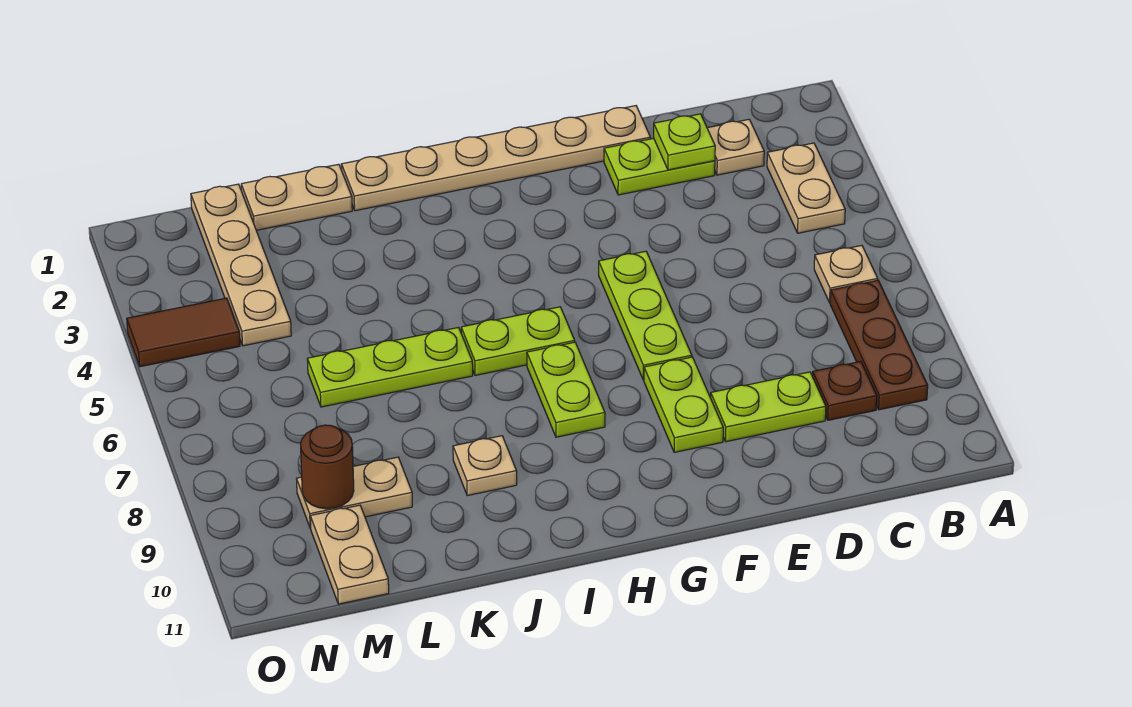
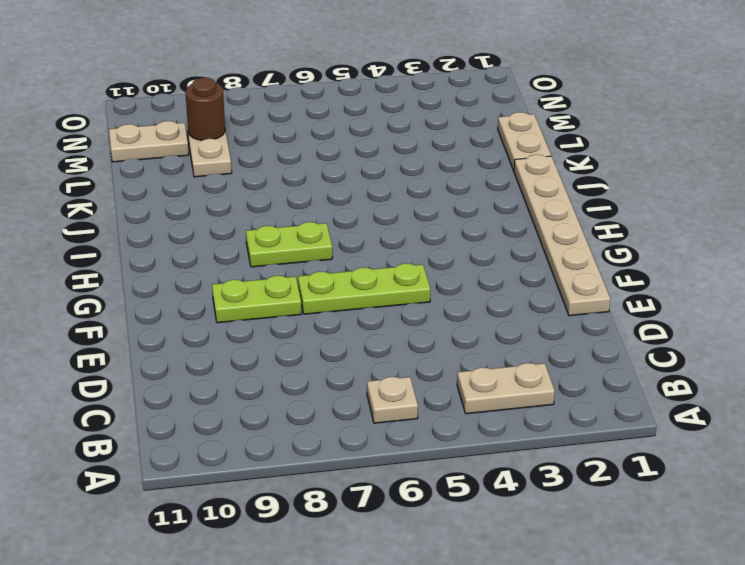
none -> brown 1x3 plate [830,280,928,410]
none -> tan 1x1 plate [707,119,764,175]
none -> brown 1x1 plate [813,361,877,420]

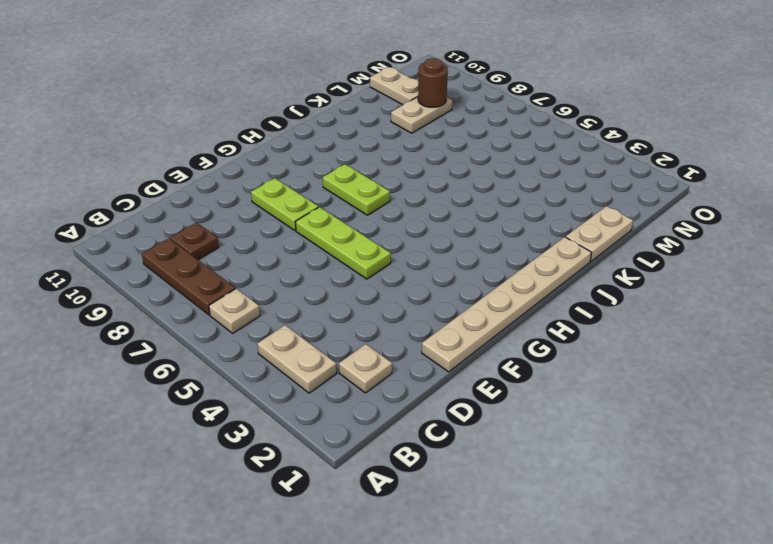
none -> lime 1x2 plate [604,138,715,195]
none -> lime 1x2 plate [711,372,826,442]
none -> lime 1x2 plate [461,307,575,375]

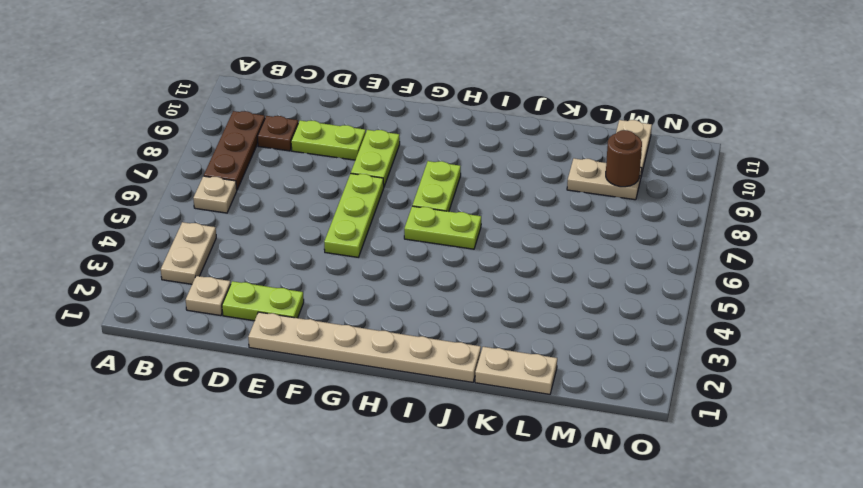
none -> lime 1x3 plate [307,328,473,407]
none -> tan 1x1 plate [453,436,517,496]
none -> tan 1x4 plate [191,184,291,346]

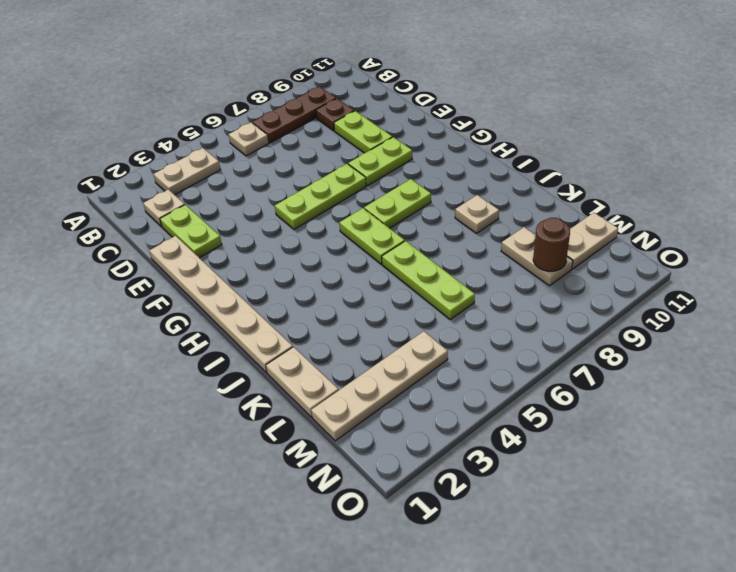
none -> brown 1x2 tile [127,298,240,367]
none -> lime 1x1 plate [654,114,715,170]

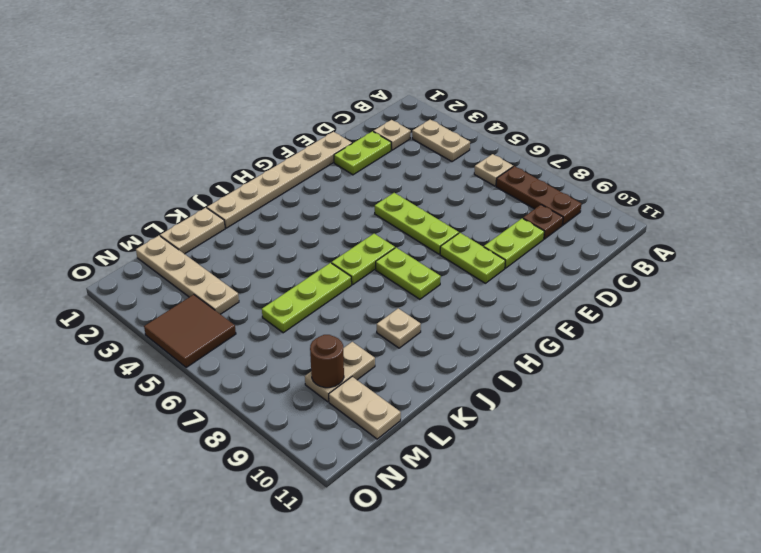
brown 2x2 tile [144,295,236,368] -> brown 1x2 tile [127,298,240,367]
none -> lime 1x1 plate [654,114,715,170]

